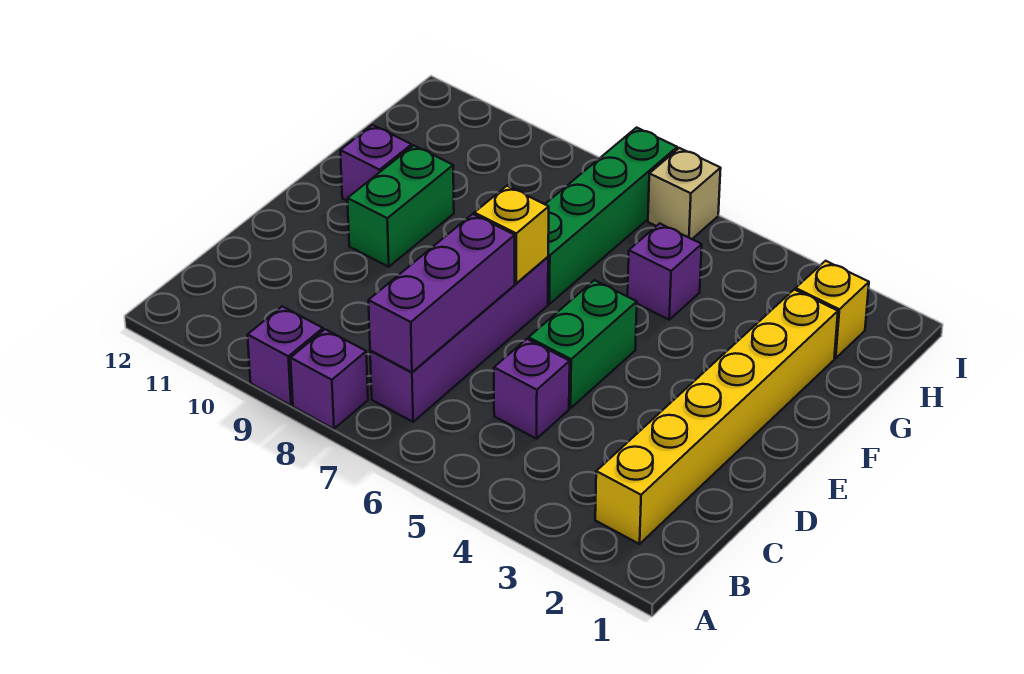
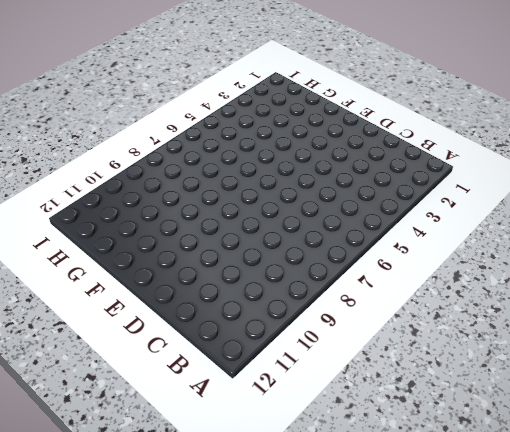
none -> purple 1x1 brick [291,329,368,429]
none -> purple 1x1 brick [248,306,323,405]
none -> yellow 1x6 brick [595,290,838,544]

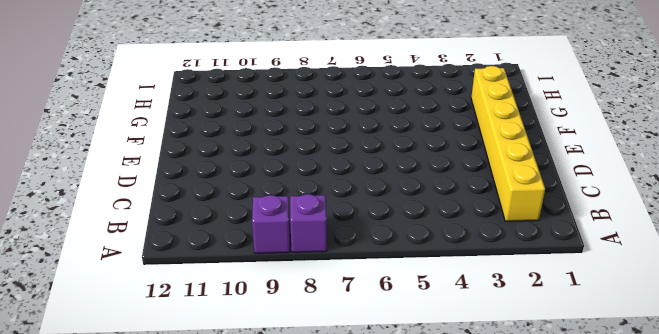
none -> purple 1x4 brick [370,257,548,422]
none -> purple 1x1 brick [494,339,570,439]
none -> green 1x2 brick [529,280,637,408]

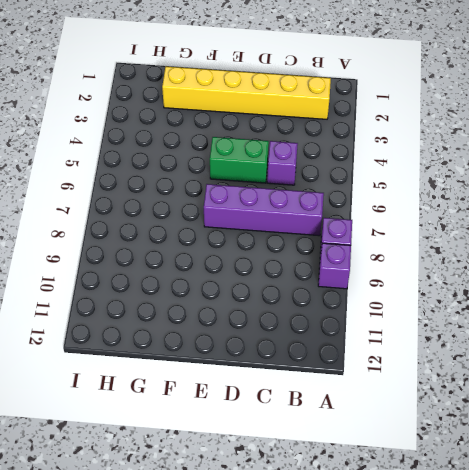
none -> green 1x2 brick [348,145,454,267]
none -> green 1x4 brick [545,128,677,304]
none -> purple 1x1 brick [340,125,412,201]

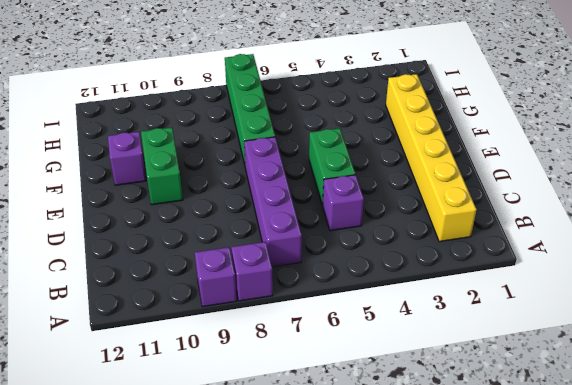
none -> purple 1x1 brick [628,223,702,320]
none -> yellow 1x1 brick [796,261,869,358]
none -> tan 1x1 brick [648,148,721,239]

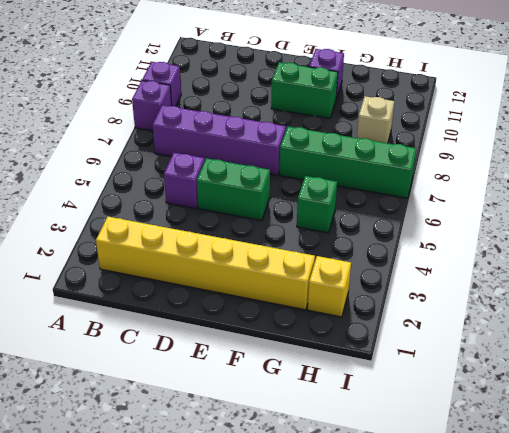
green 1x1 brick [297,176,337,233] -> purple 1x1 brick [628,223,702,320]
tan 1x1 brick [357,96,394,143] -> tan 1x1 brick moved to [648,148,721,239]
none -> purple 1x3 brick [368,214,515,372]
none -> yellow 1x1 brick [474,186,549,283]

